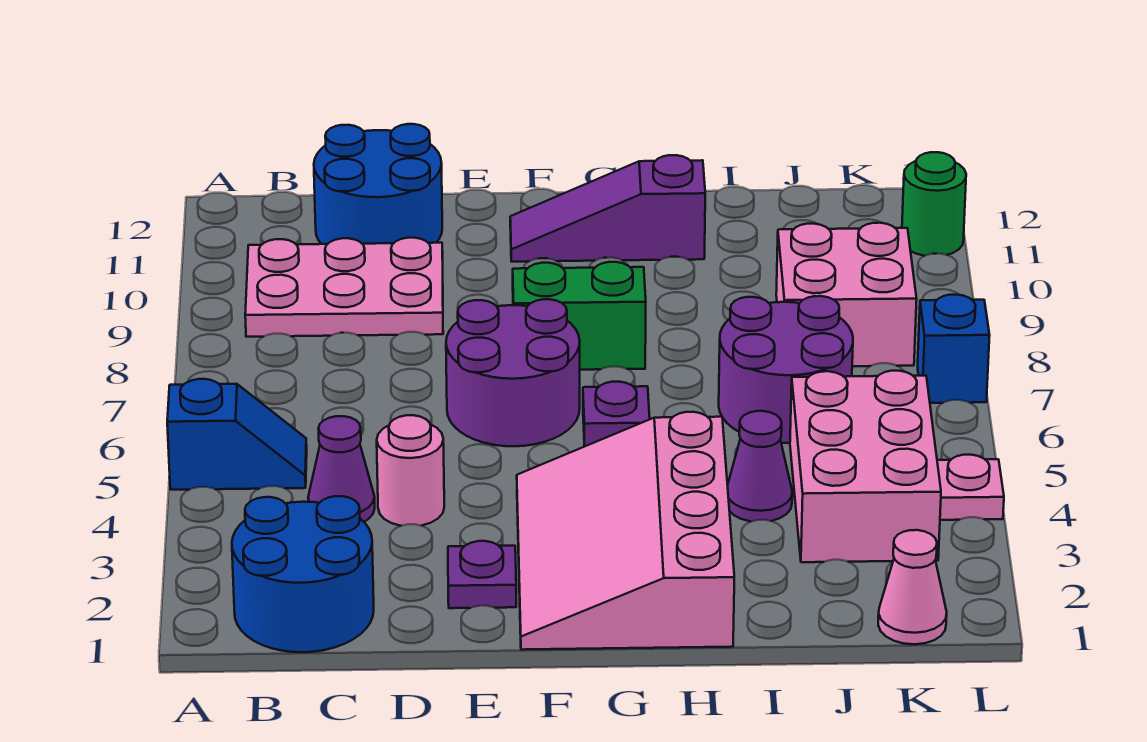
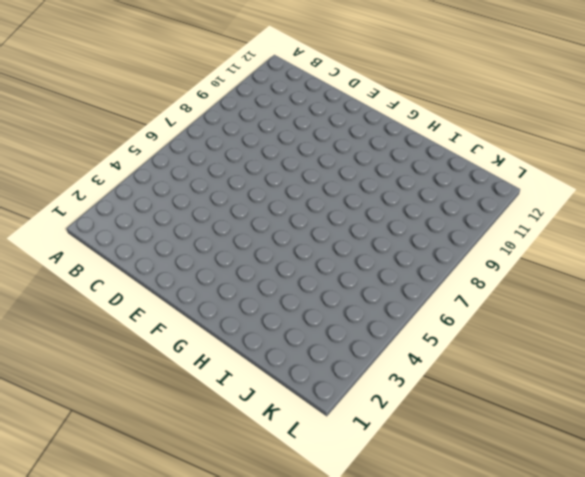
none -> blue 1x2 slope [167,379,307,490]
none -> blue 2x2 round brick [232,496,374,652]
none -> pink 2x3 plate [245,238,443,337]

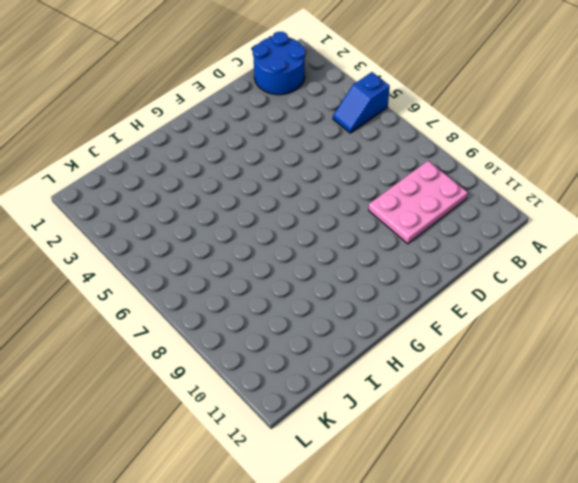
none -> purple 1x1 cone [308,416,375,522]
none -> blue 2x2 round brick [314,124,442,244]
none -> pink 1x1 round brick [377,415,444,526]

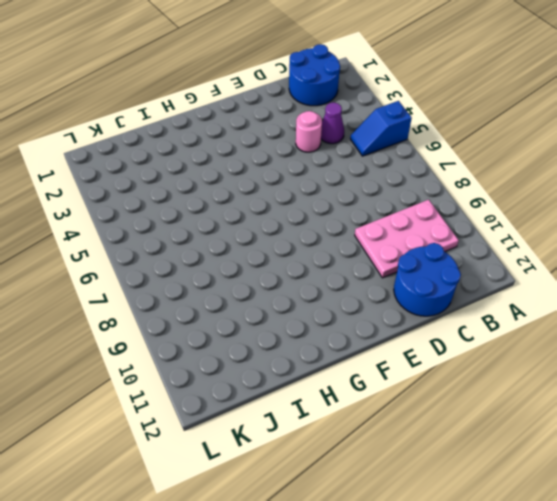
none -> purple 1x1 plate [448,541,516,608]
none -> purple 2x2 round brick [446,299,580,446]
none -> pink 3x4 slope [517,412,734,650]

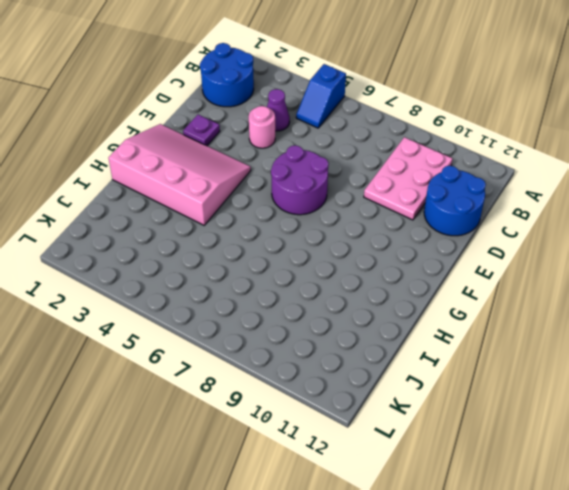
none -> green 1x2 brick [513,262,646,370]
none -> purple 1x3 slope [510,155,705,262]
none -> purple 1x1 plate [583,382,650,446]

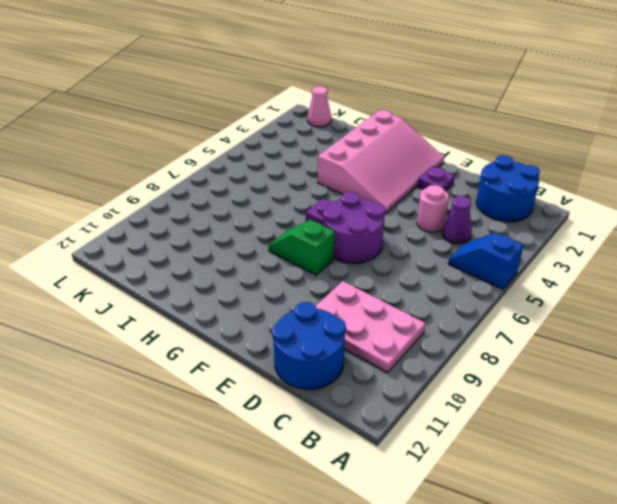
green 1x2 slope [269,220,335,275] -> green 1x2 brick [513,262,646,370]
none -> purple 1x3 slope [510,155,705,262]
none -> purple 1x1 cone [728,411,792,522]
none -> purple 2x2 round brick [719,296,853,443]

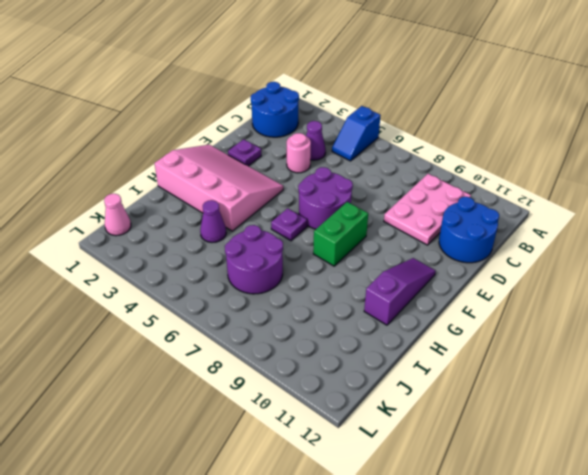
none -> pink 2x3 brick [790,371,941,562]
none -> pink 2x2 brick [776,223,917,366]
none -> pink 1x1 plate [937,455,1004,520]

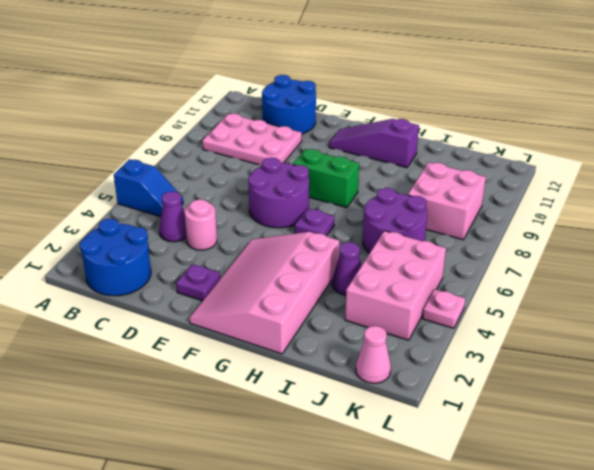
none -> blue 1x1 brick [918,295,990,403]
none -> green 1x1 round brick [902,152,966,256]

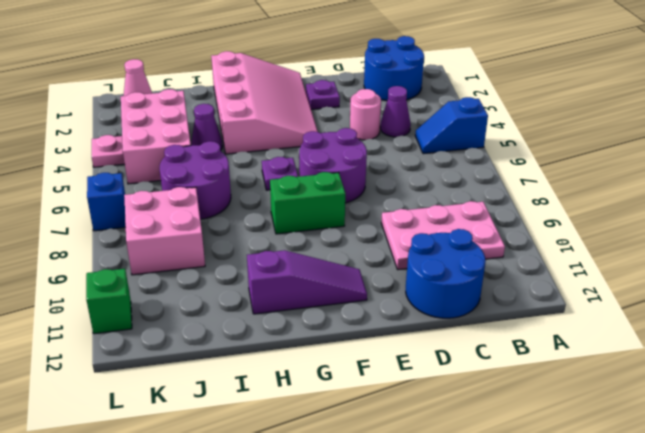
green 1x1 brick [86,269,132,334] -> green 1x1 round brick [902,152,966,256]

